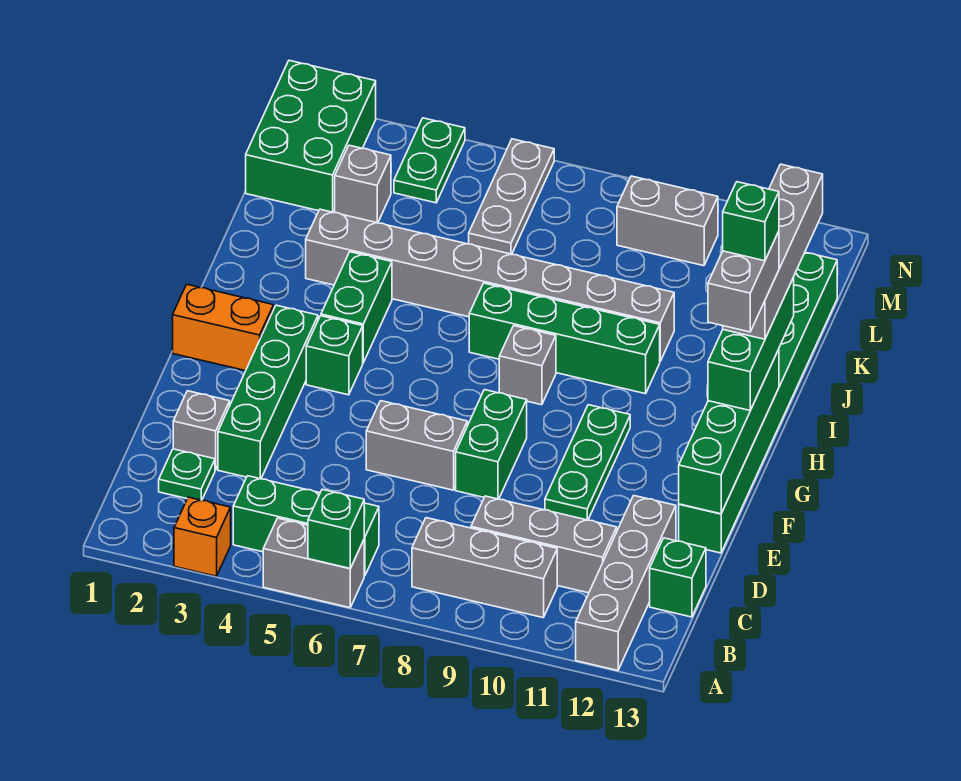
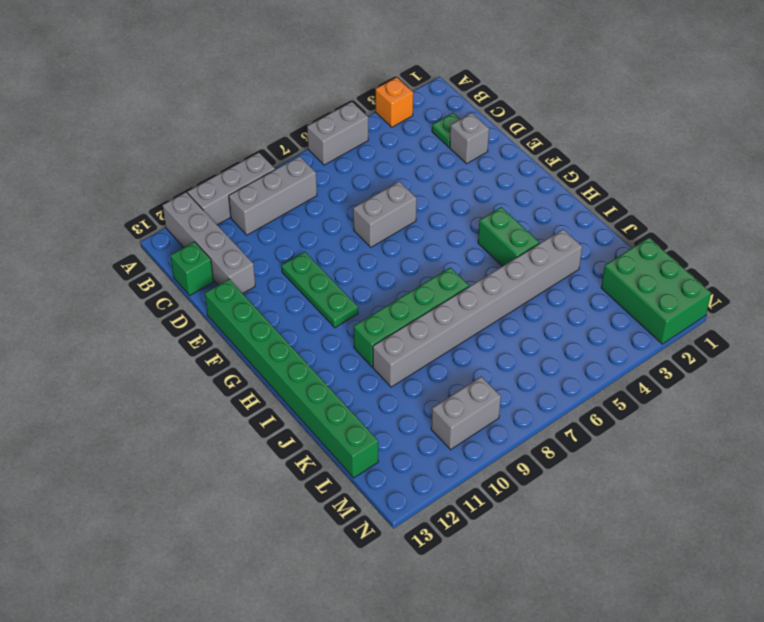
grey 1x3 brick [188,153,275,225] -> grey 1x3 brick moved to [471,496,617,593]
none -> green 1x3 brick [233,476,379,576]
none -> green 1x4 brick [218,305,318,479]
none -> green 1x2 brick [456,390,527,499]
none -> orange 1x2 brick [173,284,274,371]

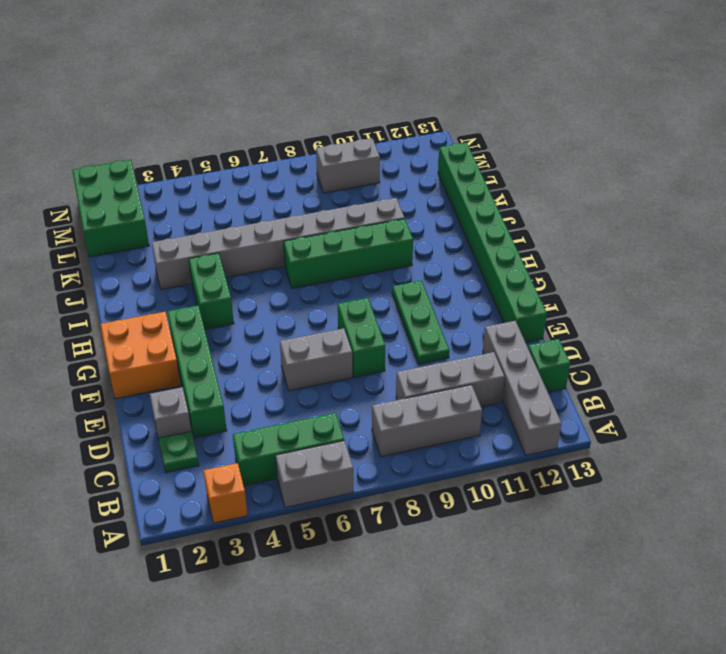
orange 2x2 brick [101,312,180,399] -> orange 1x2 brick [173,284,274,371]
none -> green 1x1 brick [306,316,363,395]
none -> grey 1x1 brick [499,326,556,405]
none -> grey 1x1 brick [335,145,391,223]
none -> grey 1x3 plate [469,139,554,254]

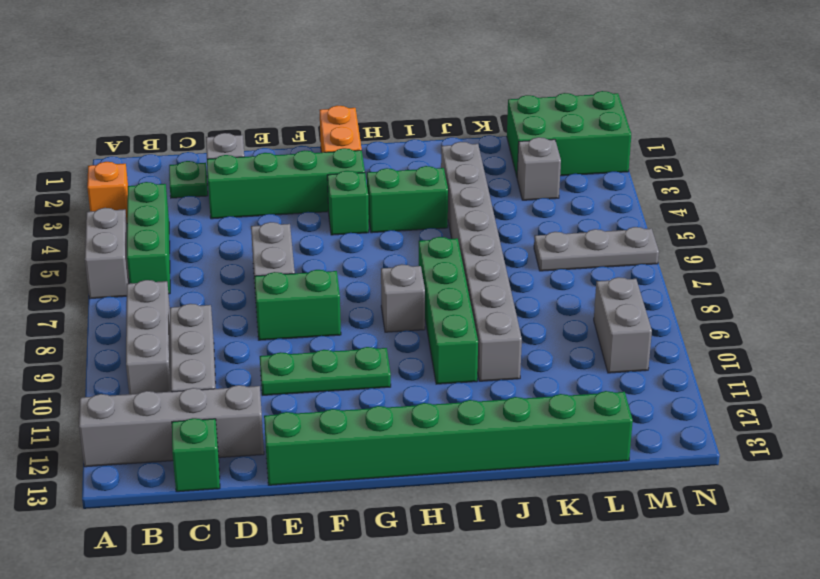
none -> green 1x2 plate [394,118,465,203]
none -> green 1x1 brick [308,489,364,568]
none -> green 1x4 brick [679,349,779,514]
none -> green 1x3 brick [708,278,794,410]

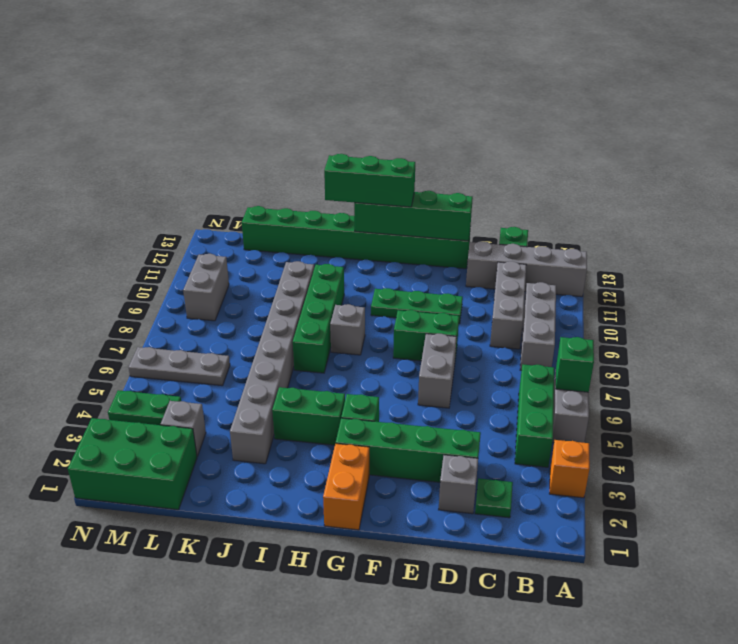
none -> grey 1x4 brick [723,164,823,339]
none -> grey 1x2 brick [708,231,779,332]
none -> green 1x1 brick [723,182,779,261]

